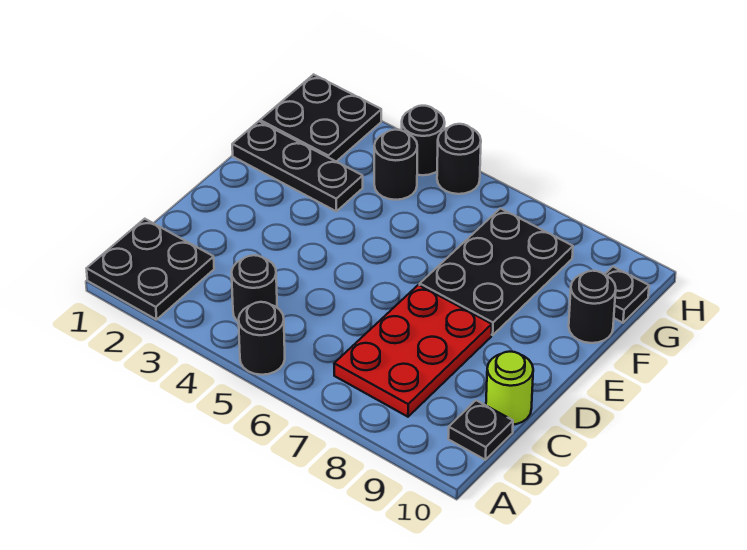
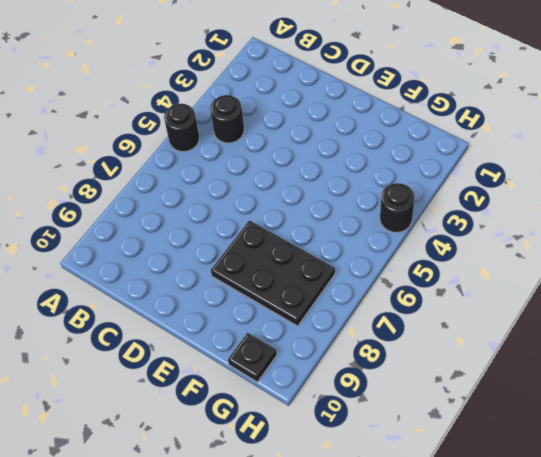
none -> black 2x2 plate [87,219,214,320]
none -> red 2x3 plate [334,285,492,417]
none -> black 1x1 plate [448,400,513,460]

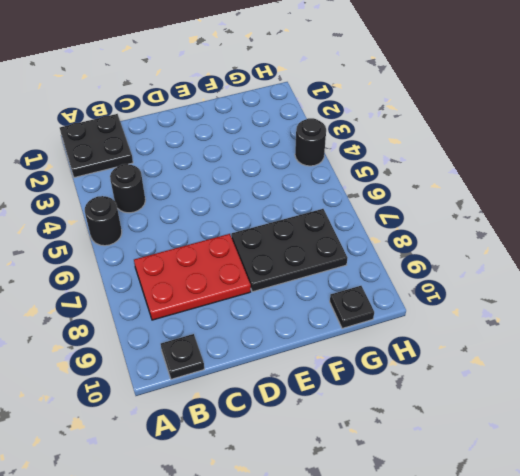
none -> lime 1x1 round brick [486,352,533,425]
none -> black 1x3 plate [232,121,363,211]
none -> black 1x1 round brick [569,271,616,343]

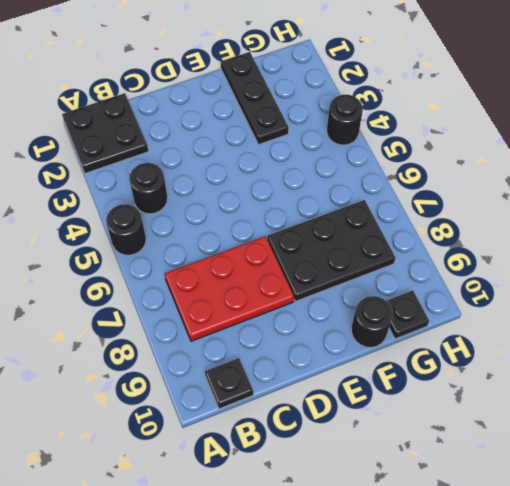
none -> lime 1x1 round brick [486,352,533,425]
none -> black 2x2 plate [260,75,381,161]
none -> black 1x1 round brick [374,130,417,200]

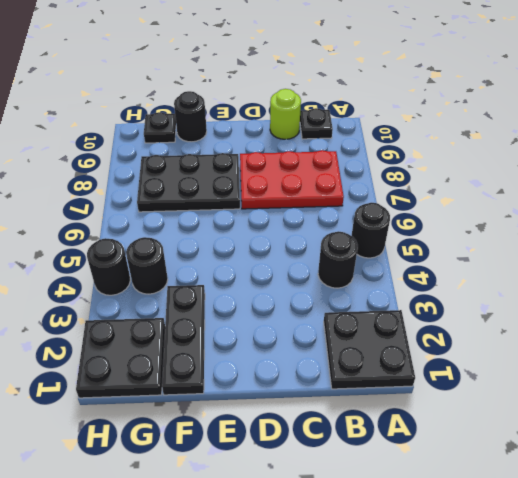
none -> black 1x1 round brick [437,124,481,194]

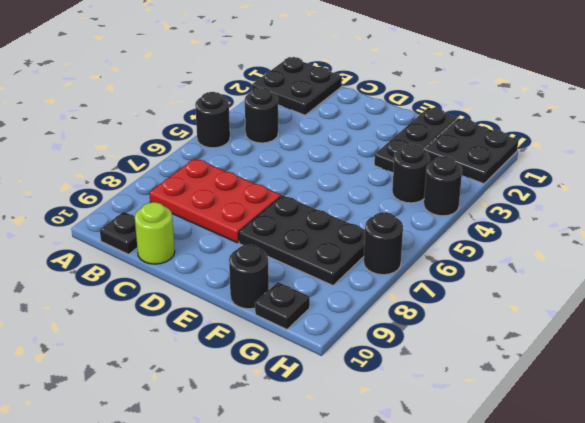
black 1x1 round brick [364,212,403,275] -> black 1x1 round brick moved to [437,124,481,194]

